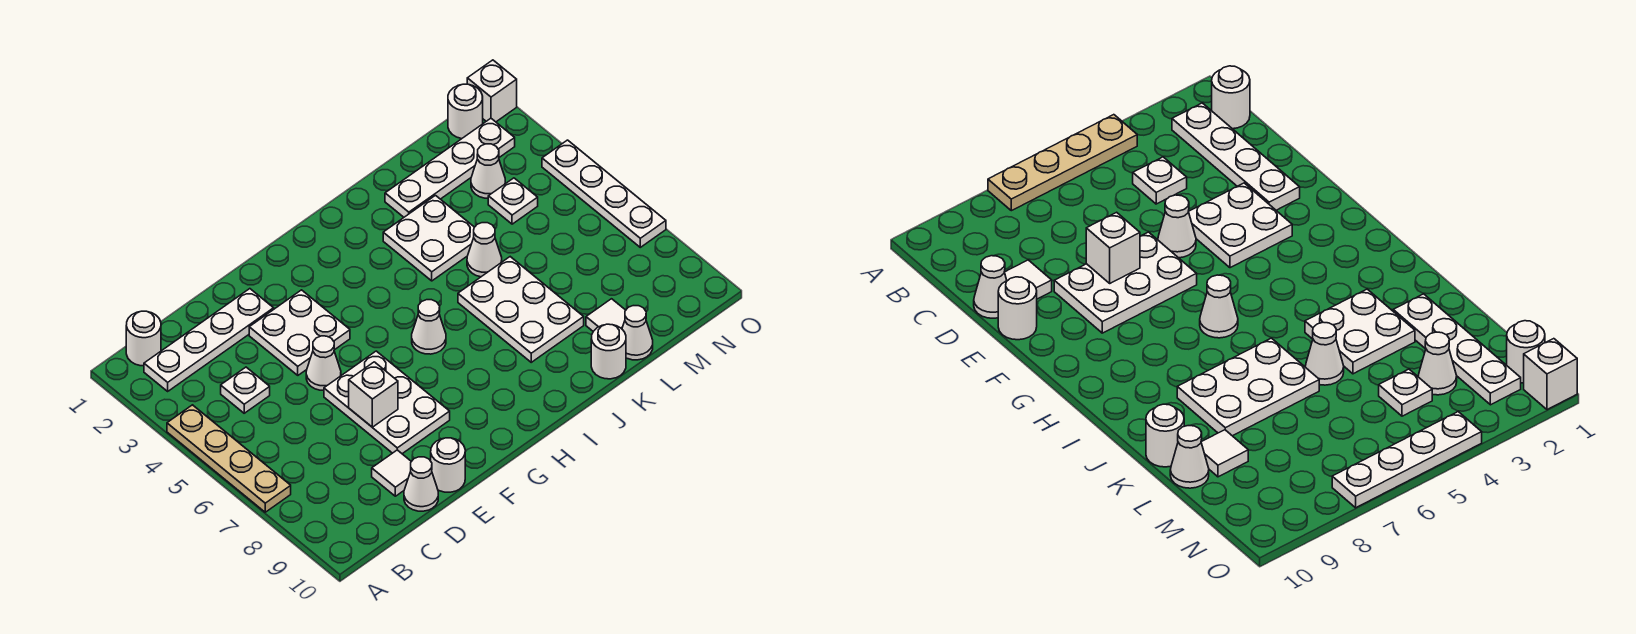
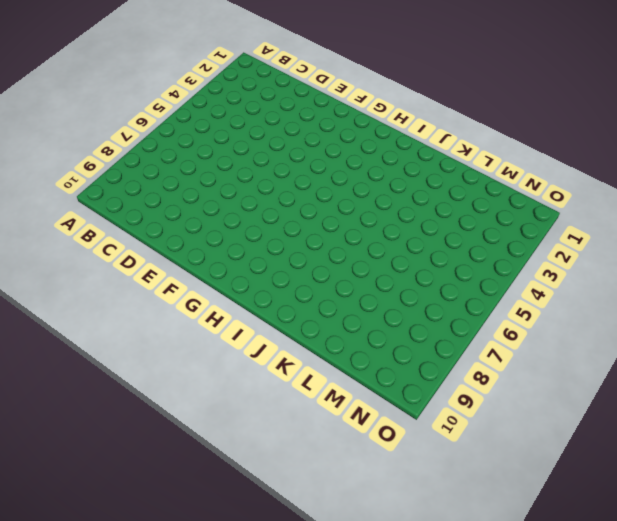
none -> tan 1x4 plate [167,405,291,512]
none -> white 1x1 round brick [126,311,161,366]
none -> white 1x4 plate [144,289,274,391]

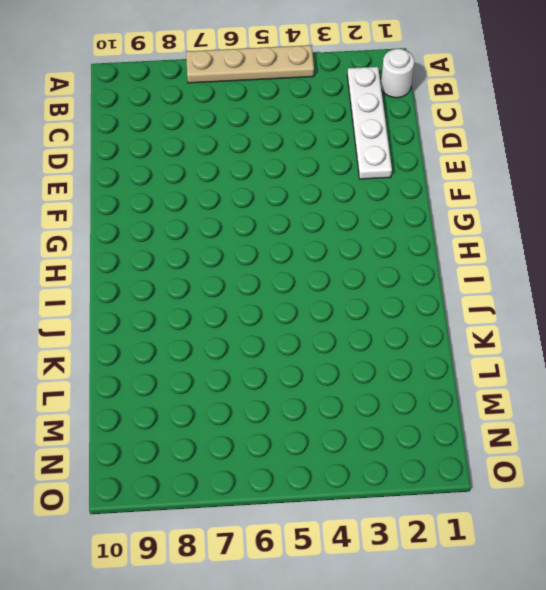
none -> white 1x1 plate [221,367,270,413]
none -> white 1x1 tile [372,450,411,496]
none -> white 1x1 cone [404,457,438,511]

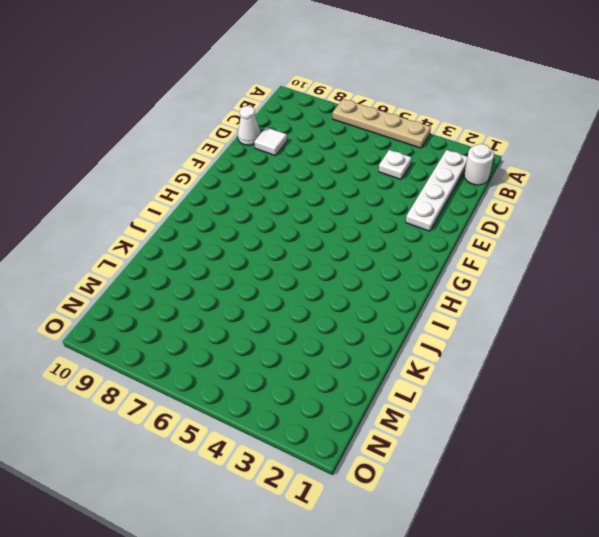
none -> white 2x2 plate [249,290,350,375]
none -> white 1x1 cone [306,336,341,391]
none -> white 2x3 plate [324,351,450,454]

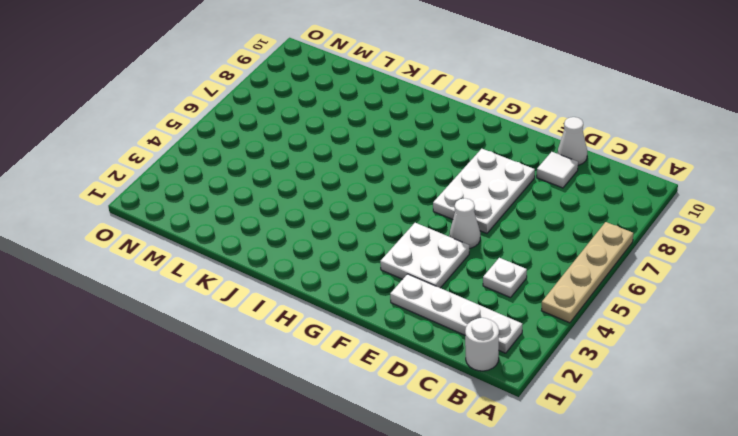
none -> white 1x1 round brick [431,438,465,492]
none -> white 1x1 cone [412,300,446,354]
none -> white 2x2 plate [383,196,474,281]

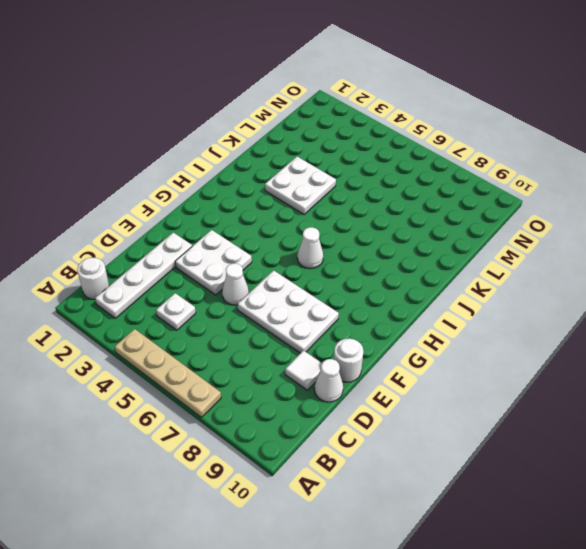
none -> white 2x3 plate [458,257,584,362]
none -> white 1x4 plate [385,118,515,217]
none -> white 1x1 cone [467,223,502,277]

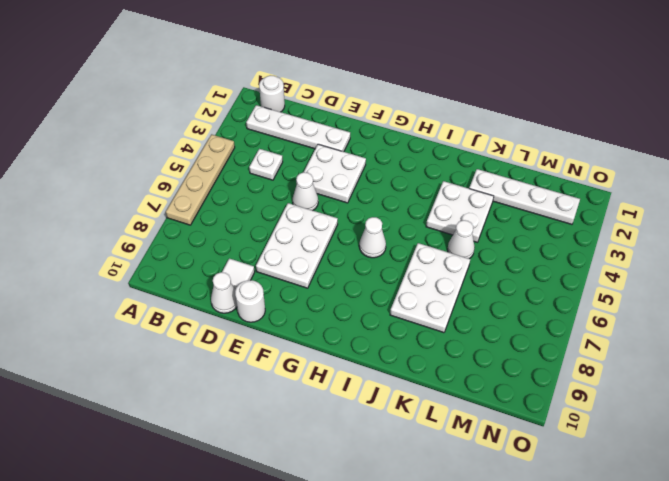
none -> white 1x1 round brick [591,324,626,379]
none -> white 1x1 tile [586,299,626,331]
none -> white 1x1 cone [622,306,653,360]

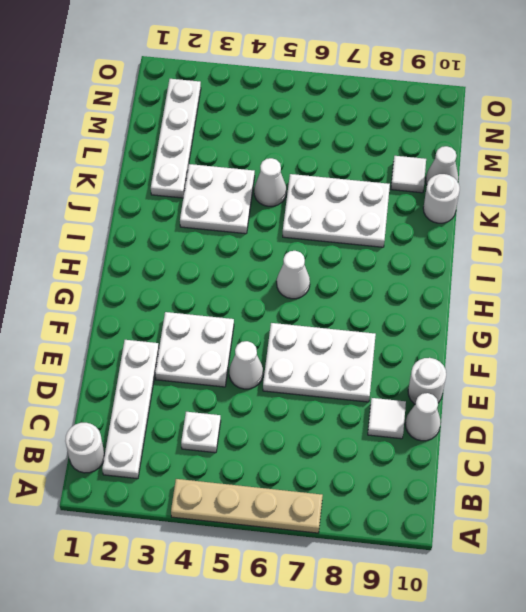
none -> white 1x1 cone [471,144,505,198]
none -> white 1x1 plate [488,178,538,224]
none -> white 1x1 round brick [448,84,483,139]

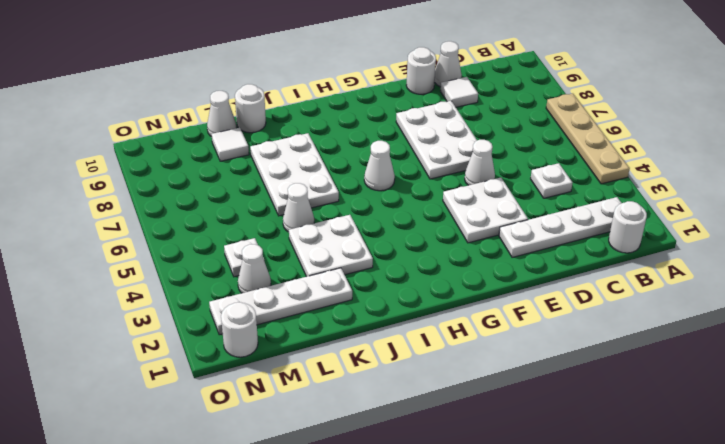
none -> white 1x1 brick [467,60,517,122]
none -> white 1x4 plate [542,140,666,247]
none -> white 1x1 brick [349,362,398,427]

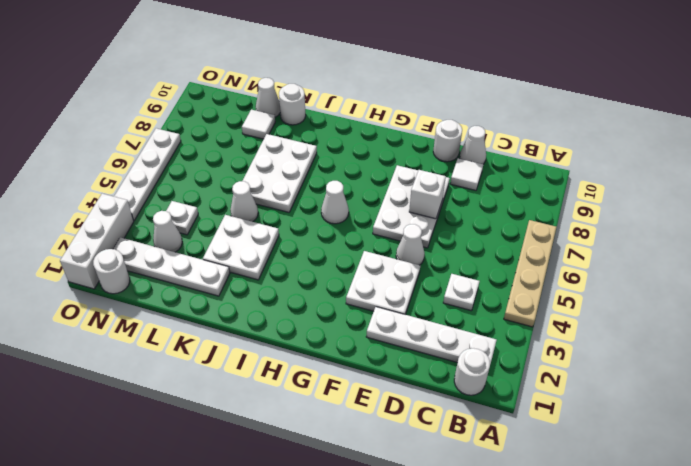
white 1x3 brick [60,194,134,289] -> white 1x1 brick [467,60,517,122]

